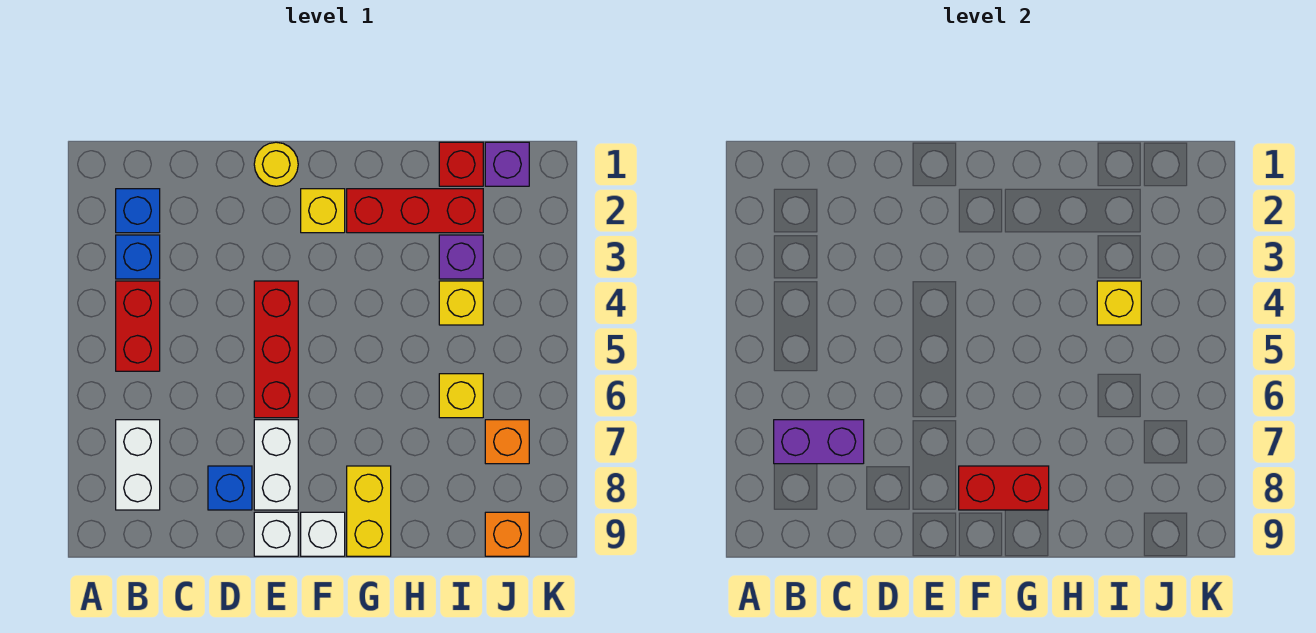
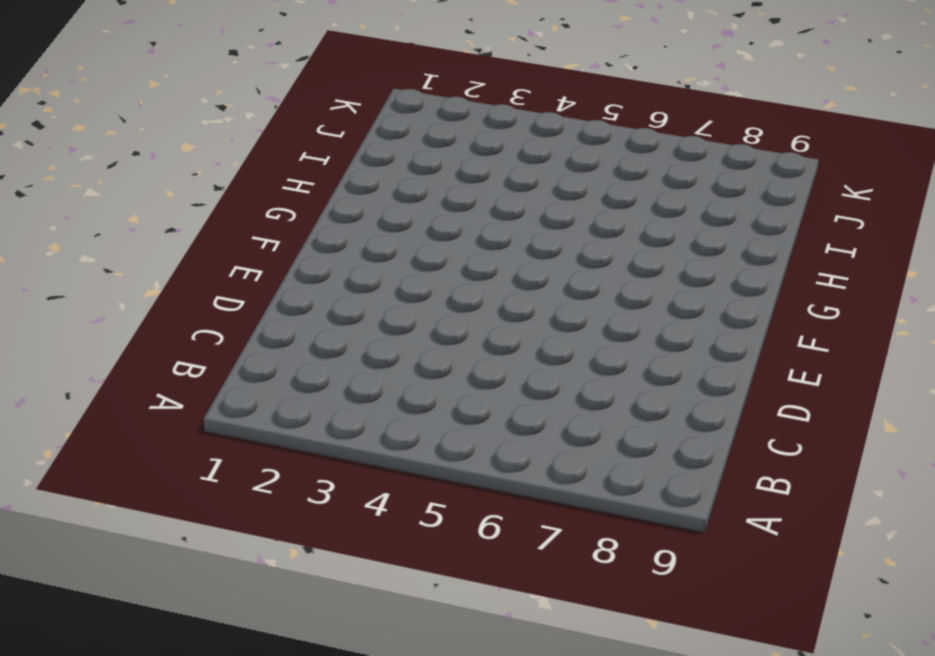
none -> blue 1x1 brick [116,189,160,233]
none -> blue 1x1 brick [116,235,160,279]
none -> red 1x2 brick [116,281,160,371]

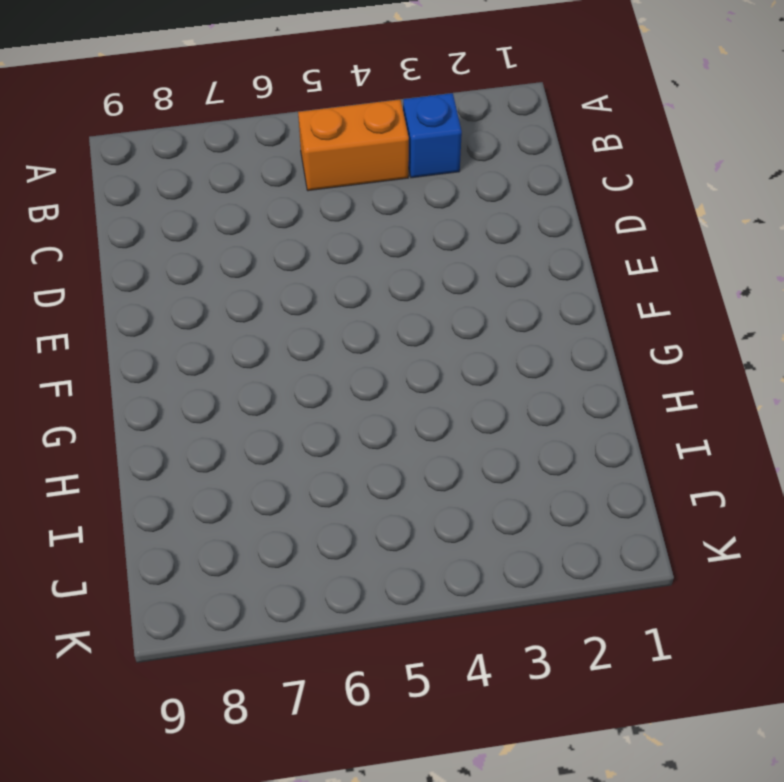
orange 1x2 brick [298,100,409,191] -> red 1x2 brick [116,281,160,371]
none -> blue 1x1 brick [116,189,160,233]
none -> white 1x2 brick [116,420,160,510]
none -> blue 1x1 brick [208,466,252,510]

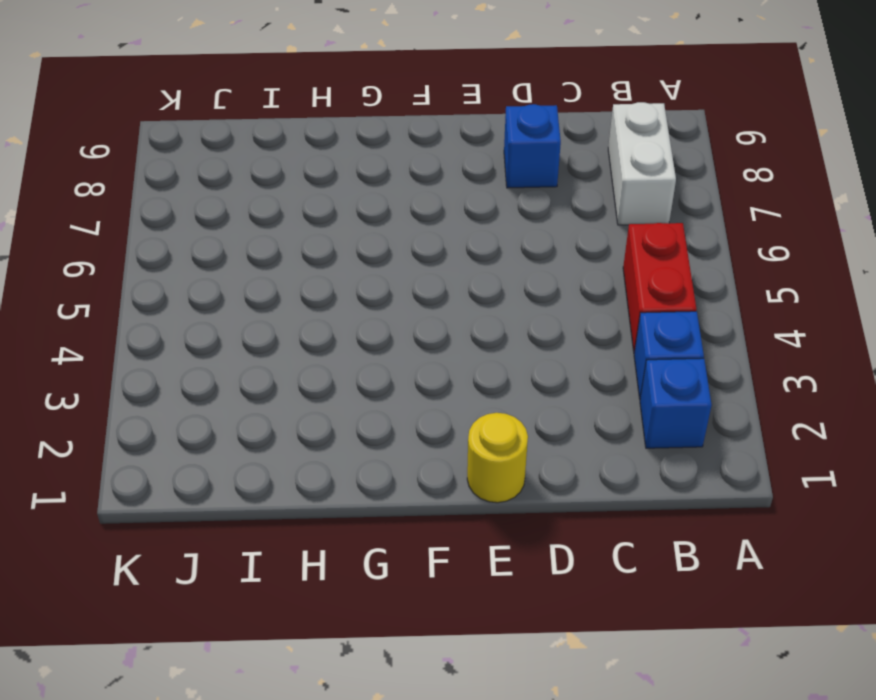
none -> red 1x3 brick [254,281,298,418]
none -> white 1x2 brick [254,420,298,510]
none -> white 1x1 brick [254,512,298,556]

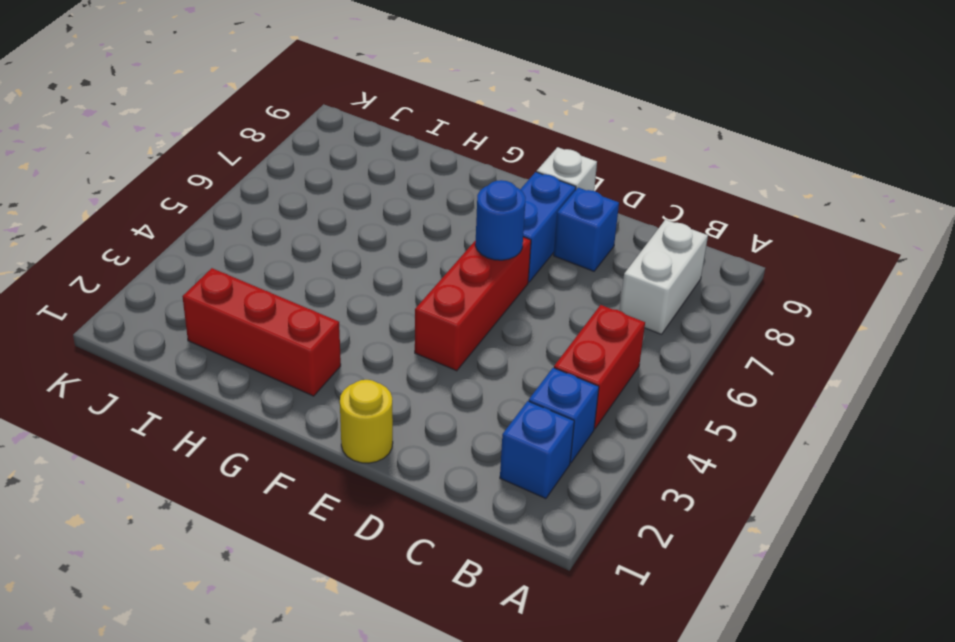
blue 1x1 round brick [475,180,526,260] -> none
blue 1x2 brick [520,172,576,282] -> white 1x2 brick [254,420,298,510]
none -> yellow 1x1 brick [301,189,345,233]
none -> white 1x1 brick [301,512,345,556]
none -> yellow 1x2 brick [347,466,391,556]

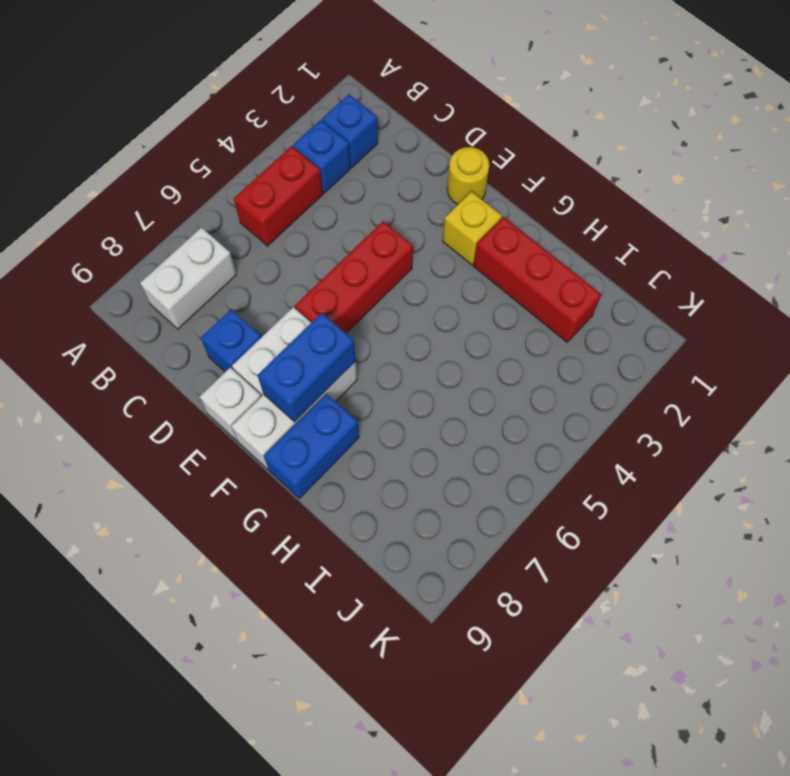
white 1x3 brick [231,361,357,469] -> white 1x1 brick [301,512,345,556]
blue 1x2 brick [258,313,356,422] -> red 1x2 brick [959,466,1049,510]
blue 1x2 brick [264,394,359,498] -> yellow 1x2 brick [347,466,391,556]
none -> red 1x1 brick [439,142,483,186]
none -> purple 1x1 brick [439,235,483,279]
none -> yellow 1x1 brick [439,281,483,325]

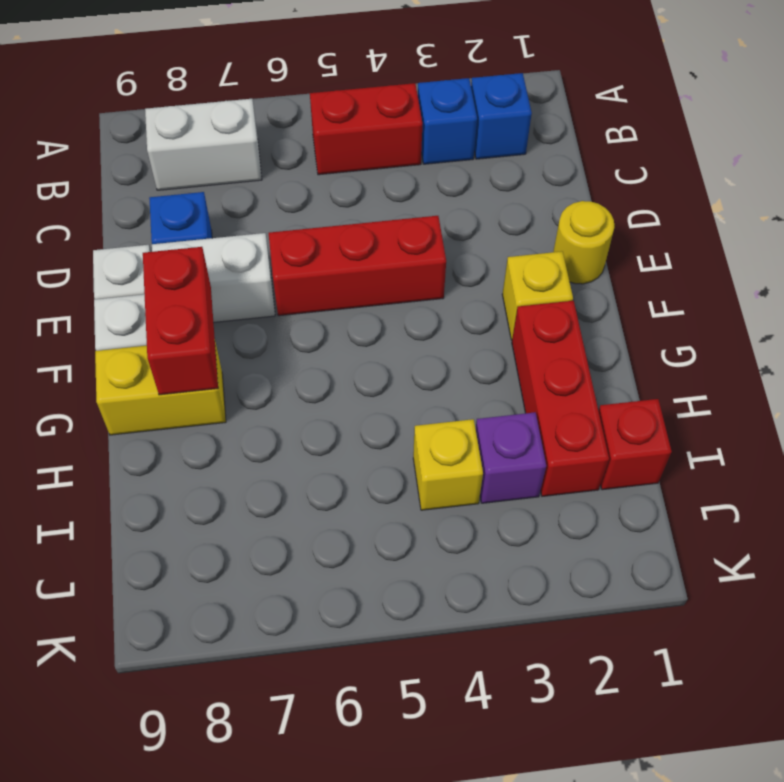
none -> yellow 1x1 brick [439,374,483,418]
none -> purple 1x1 brick [485,142,529,186]
none -> orange 1x1 brick [485,420,529,464]

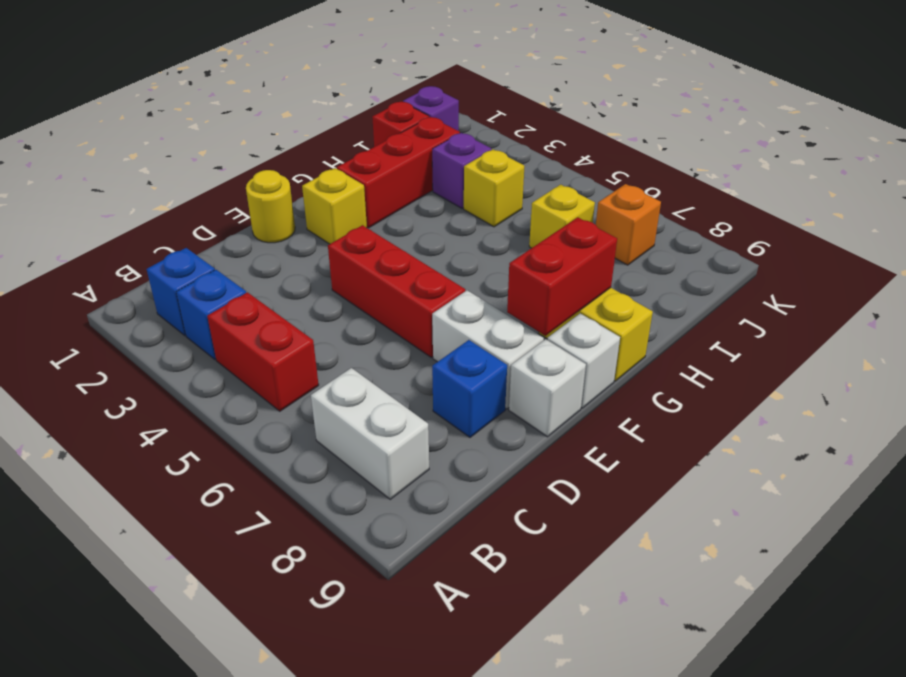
none -> orange 1x1 brick [485,512,529,556]
none -> purple 1x2 brick [774,420,864,464]
none -> yellow 1x1 brick [1097,281,1141,325]

